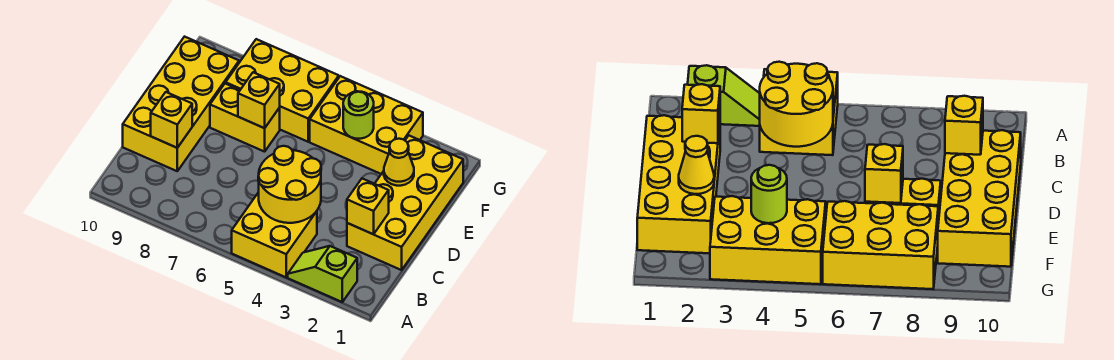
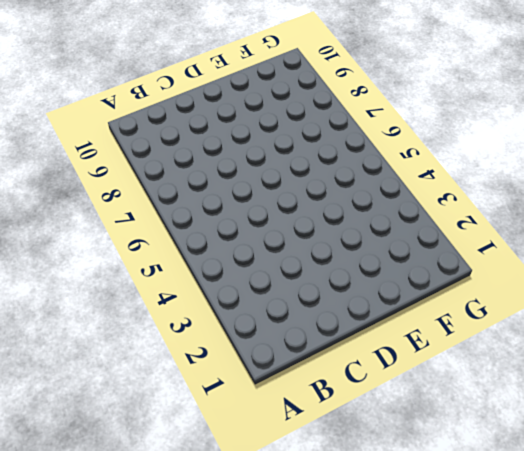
none -> lime 1x2 slope [288,246,357,302]
none -> yellow 2x2 brick [232,192,317,277]
none -> yellow 2x4 brick [347,136,463,270]

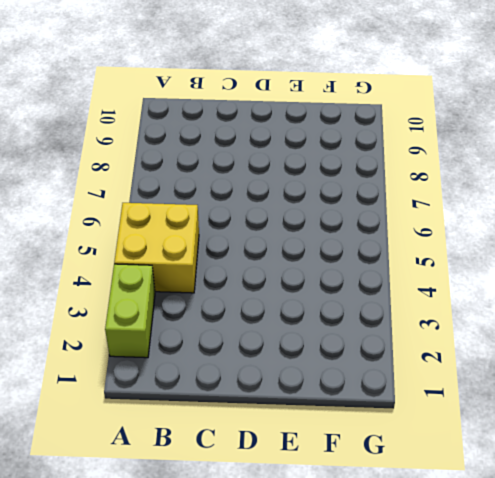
lime 1x2 brick [105,264,155,358] -> lime 1x2 slope [288,246,357,302]
none -> yellow 2x4 brick [347,136,463,270]
none -> yellow 2x4 brick [123,37,239,171]
none -> yellow 1x2 brick [210,83,280,152]

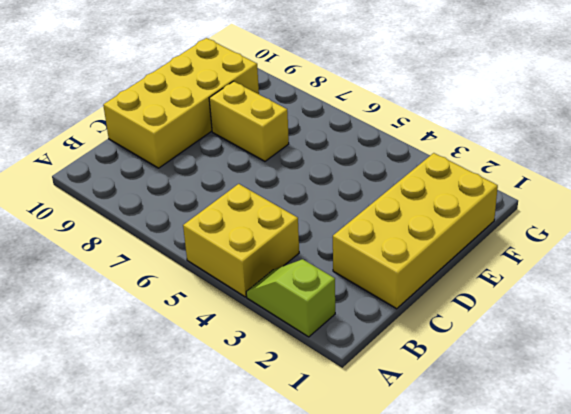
none -> yellow 2x3 brick [310,76,423,174]
none -> yellow 2x3 brick [226,39,339,142]
none -> yellow 2x2 round brick [258,146,321,223]

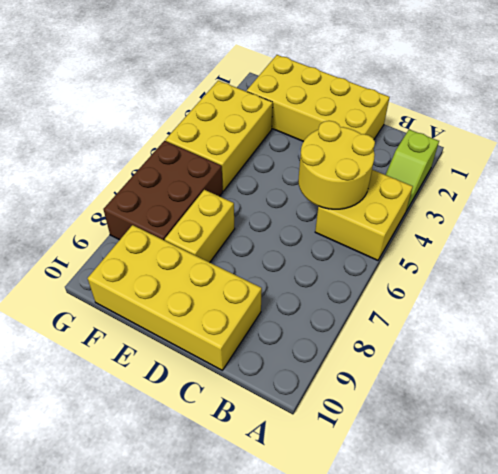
brown 2x3 brick [103,141,223,241] -> yellow 2x3 brick [226,39,339,142]
none -> yellow 1x1 brick [347,179,389,234]
none -> yellow 1x1 brick [151,92,192,148]
none -> yellow 1x1 cone [384,139,414,186]

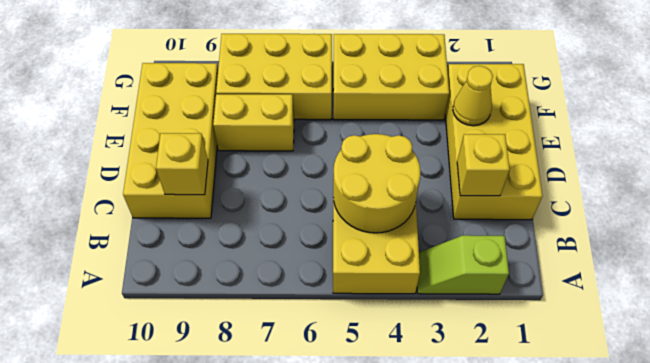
none -> yellow 1x1 brick [238,72,280,128]
none -> lime 1x1 round brick [343,91,374,139]

